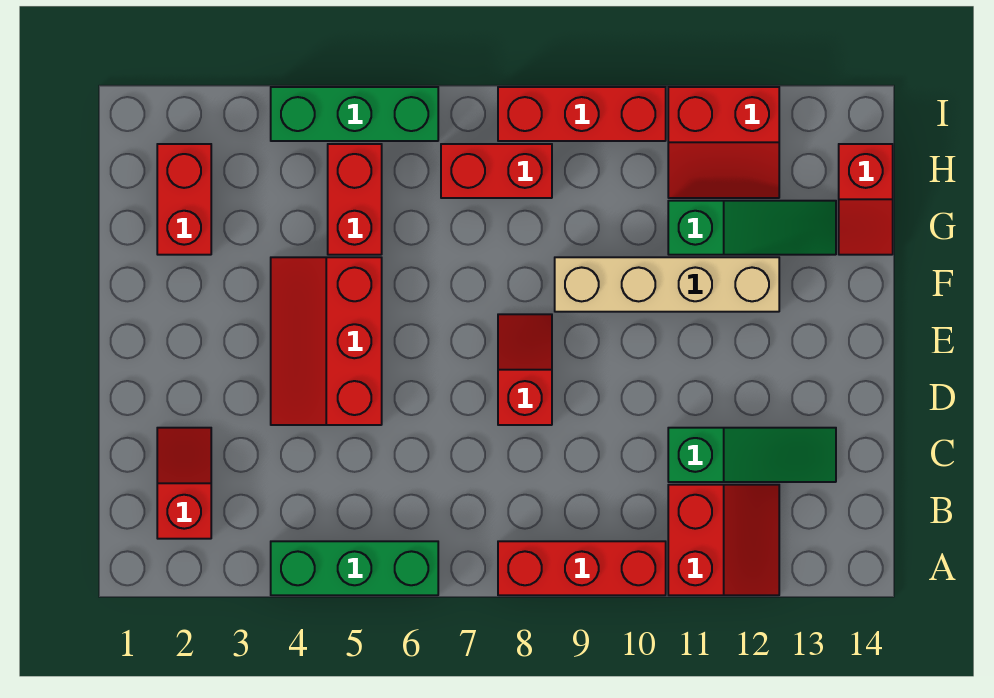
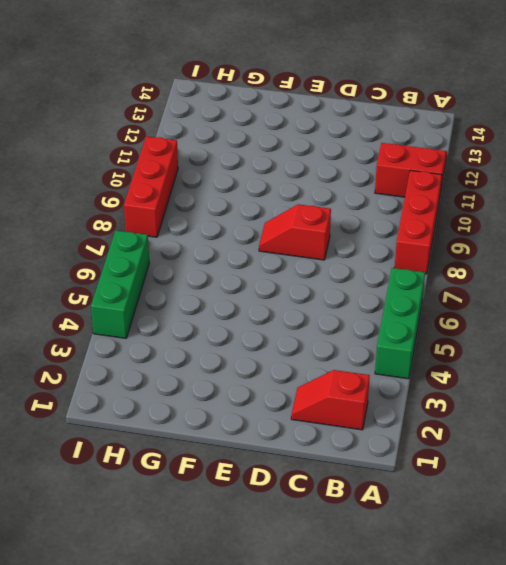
none -> green 1x3 slope [668,428,836,482]
none -> red 2x3 slope [271,257,382,425]
none -> tan 1x4 brick [555,257,779,312]

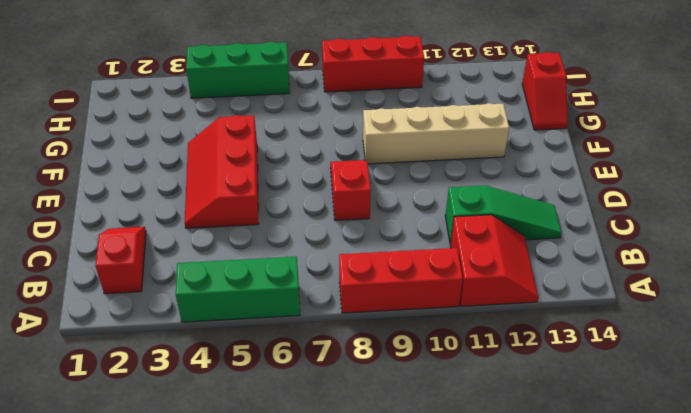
none -> red 1x2 brick [157,144,211,255]
none -> red 1x2 brick [328,144,382,255]
none -> green 1x3 slope [668,201,836,255]

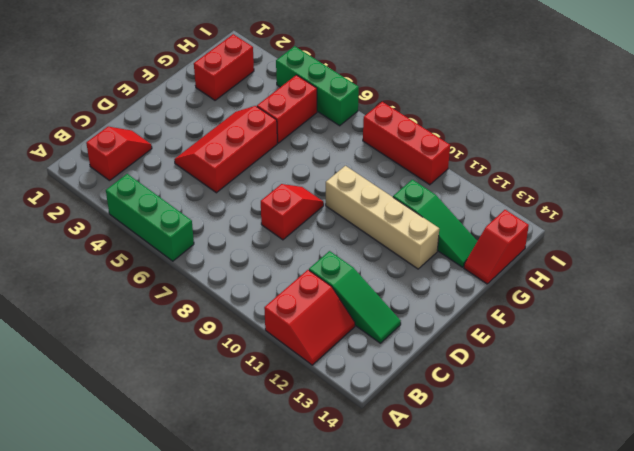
none -> red 1x3 brick [498,541,666,595]
none -> red 1x2 brick [441,144,552,198]
none -> red 2x2 slope [668,87,779,198]

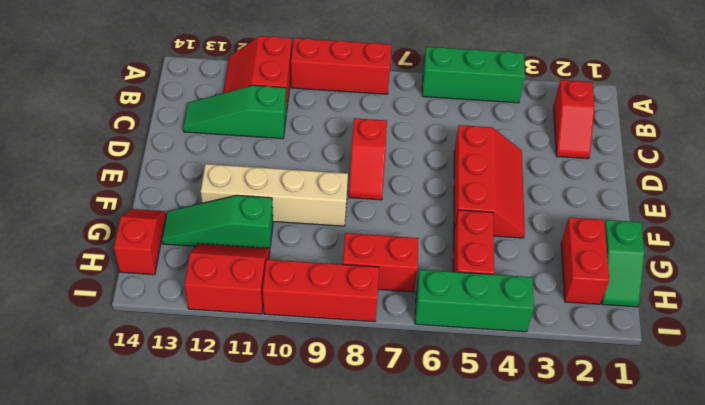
green 1x2 slope [602,220,644,307] -> none

